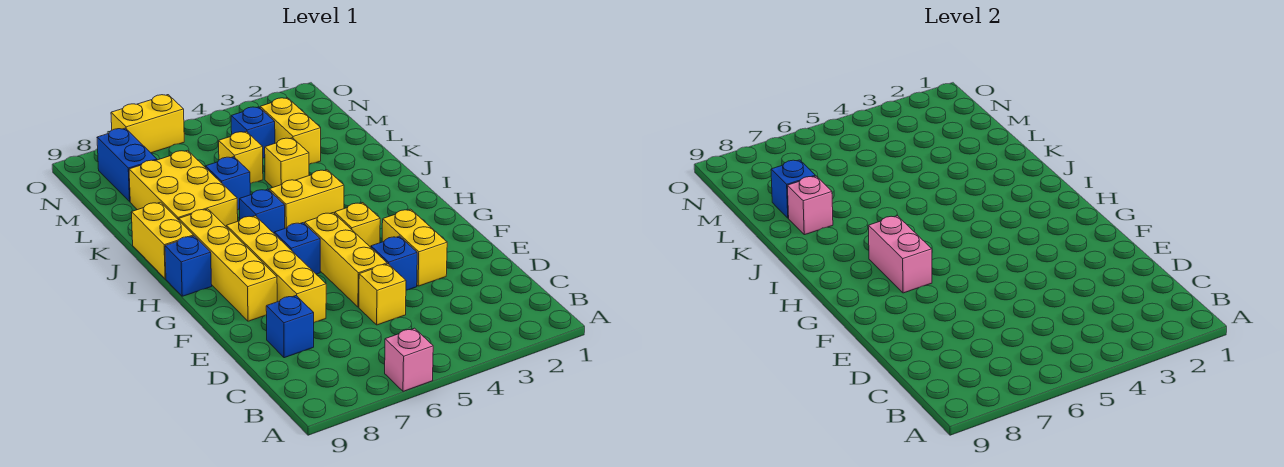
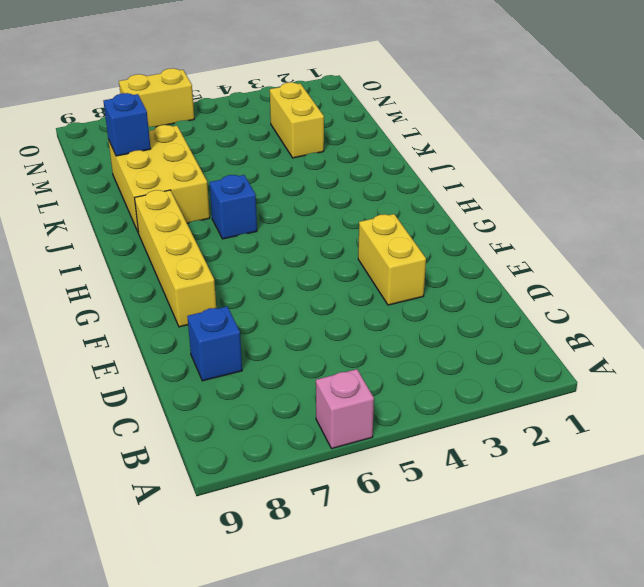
none -> yellow 1x1 brick [359,264,406,325]
none -> blue 1x1 brick [371,236,417,290]
none -> yellow 1x3 brick [305,213,387,307]

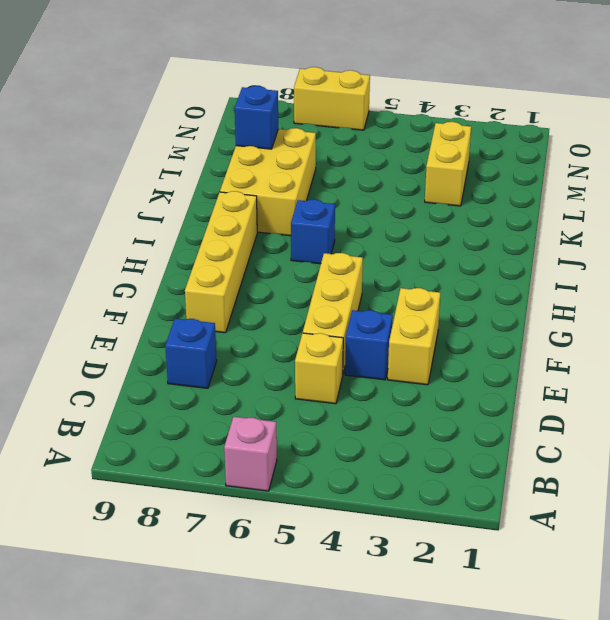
none -> yellow 1x4 brick [226,216,326,323]
none -> yellow 1x1 brick [335,203,380,247]
none -> blue 1x1 brick [274,223,320,274]

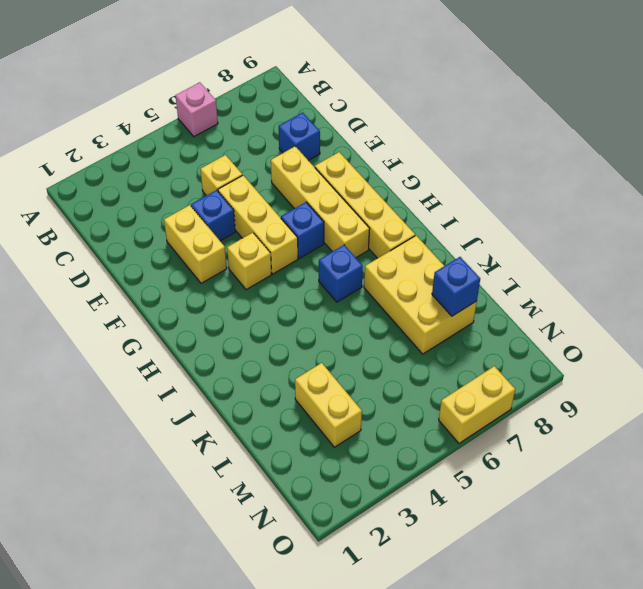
none -> blue 1x1 brick [165,236,212,296]
none -> yellow 1x2 brick [269,170,344,228]
none -> yellow 1x2 brick [131,202,194,279]

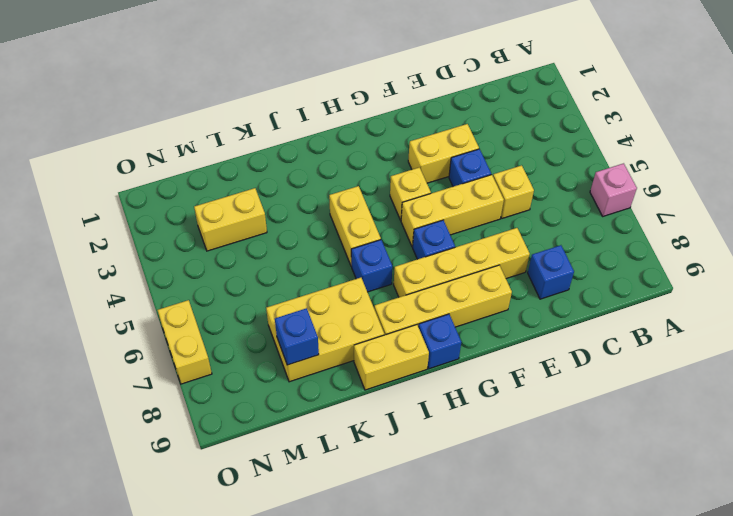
none -> yellow 1x1 brick [265,138,309,187]
none -> blue 1x1 brick [205,157,250,210]
none -> yellow 1x1 brick [219,132,263,184]

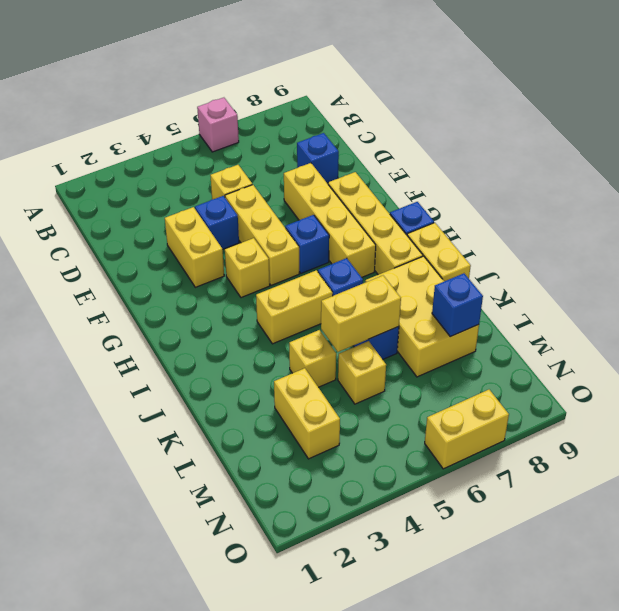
yellow 1x2 brick [321,276,401,352] -> none
none -> blue 1x1 brick [231,107,275,158]
none -> blue 1x2 brick [97,128,157,202]
none -> pink 1x2 brick [868,216,932,293]

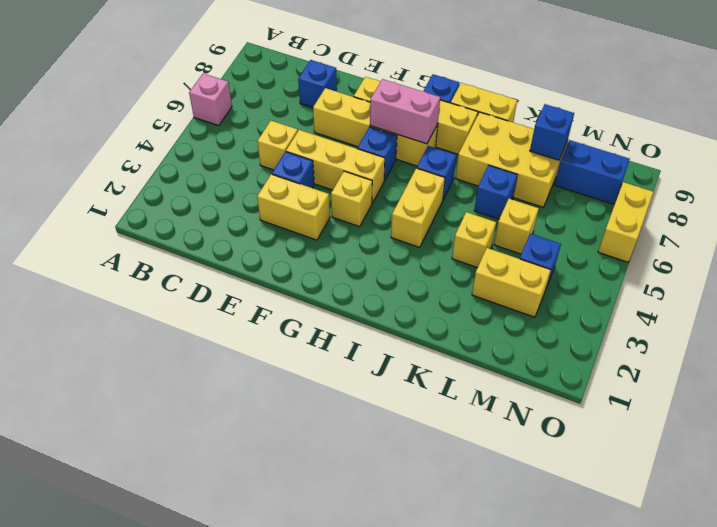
none -> pink 1x1 brick [788,176,833,235]

